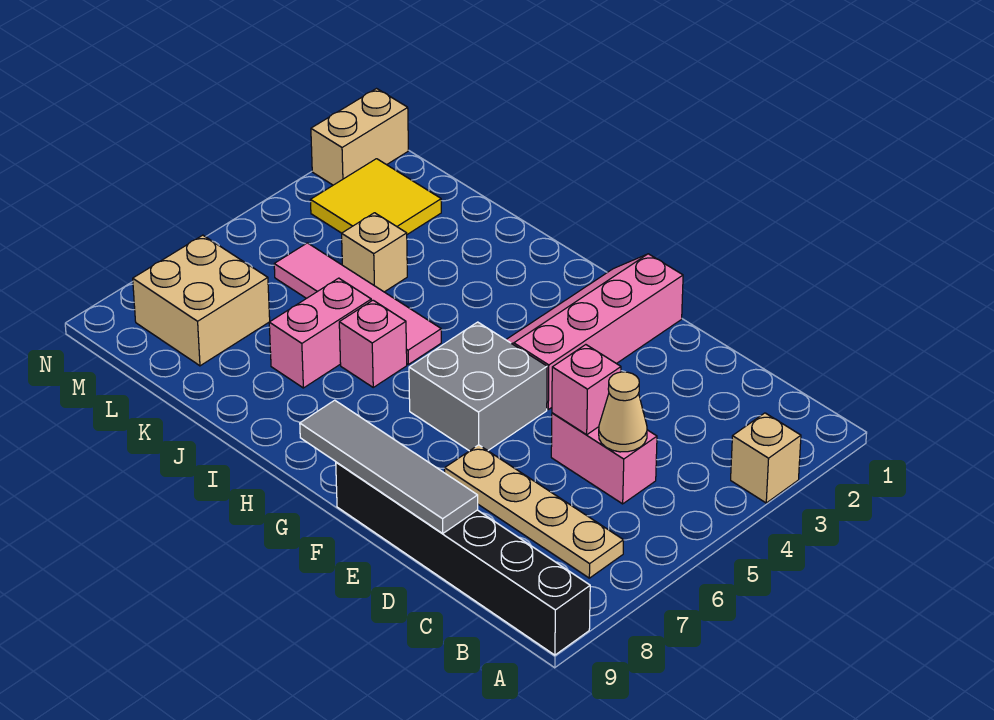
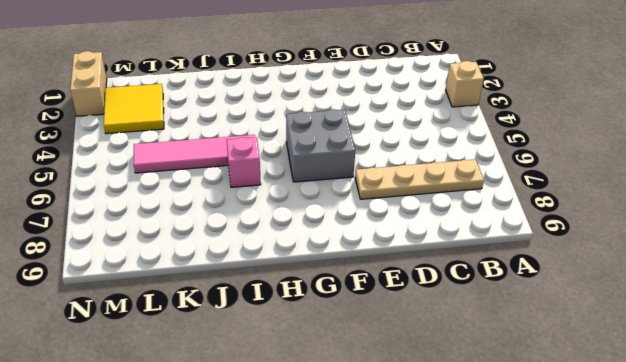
none -> black 1x6 brick [336,462,590,655]
none -> pink 1x2 brick [551,413,657,504]
none -> pink 2x4 slope [506,254,683,409]

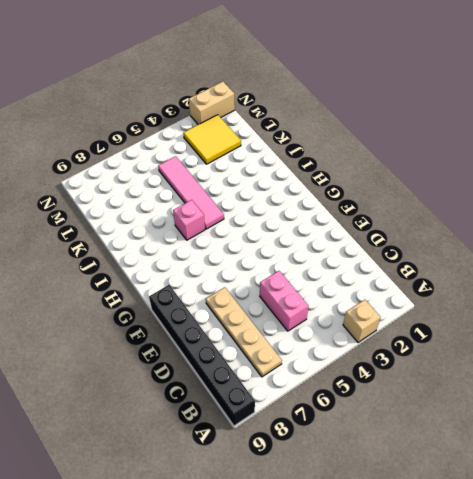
none -> pink 2x4 slope [506,254,683,409]
none -> grey 2x2 brick [409,322,547,451]
none -> pink 1x2 brick [269,278,371,388]

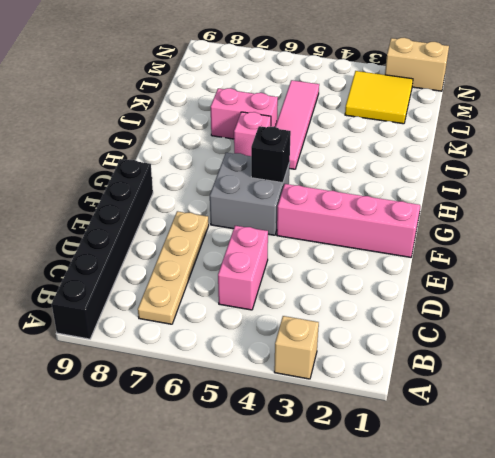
black 1x1 brick [251,126,291,183] -> none
none -> tan 1x1 brick [342,213,407,292]
none -> tan 2x2 brick [133,235,270,366]
none -> tan 1x1 cone [599,372,647,452]

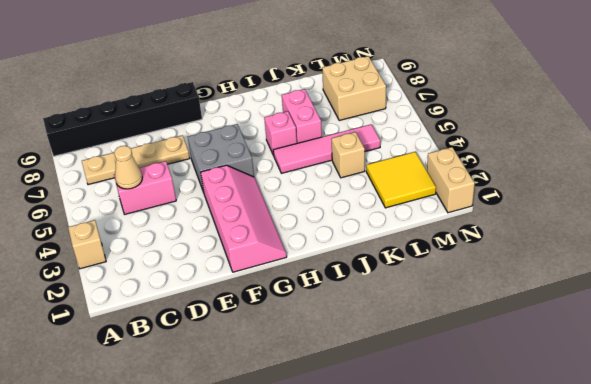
none -> pink 1x1 brick [552,345,621,435]
none -> grey 1x4 tile [300,400,478,534]

